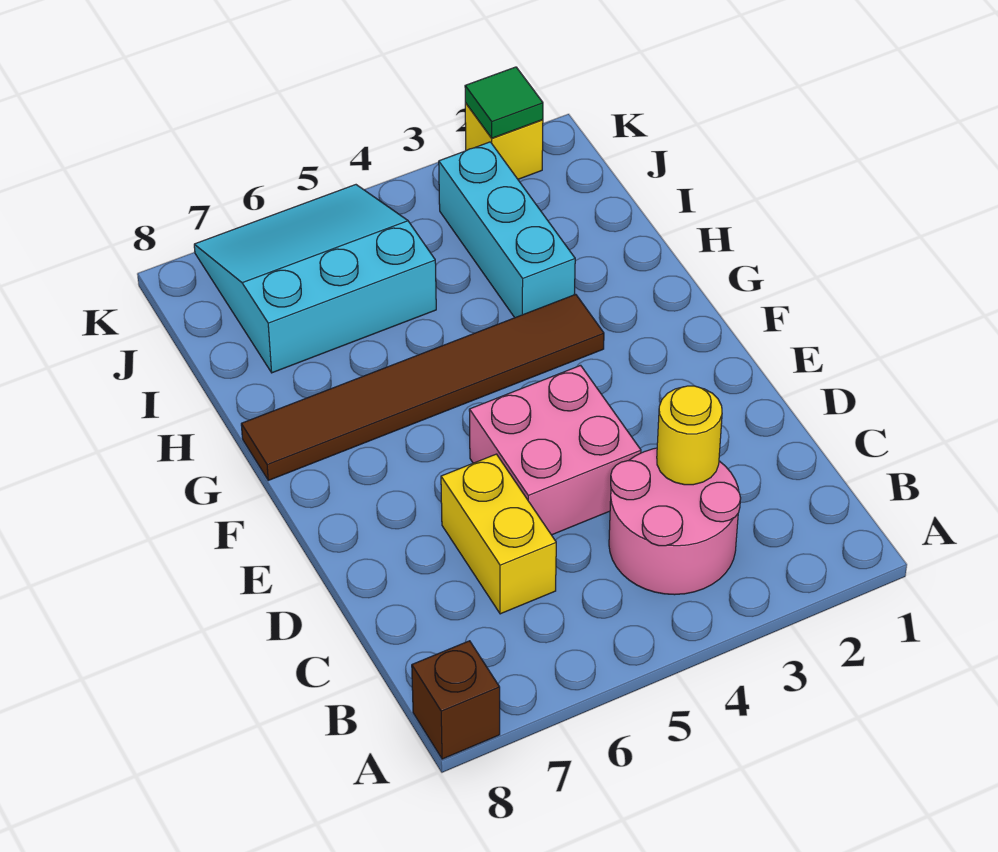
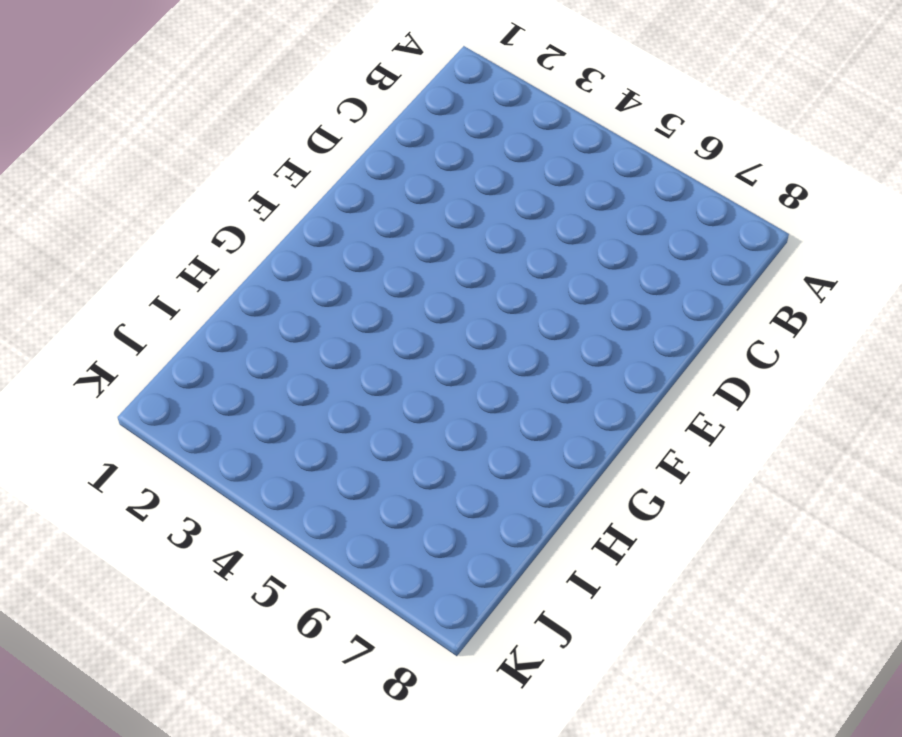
none -> brown 1x1 brick [412,641,500,759]
none -> pink 2x2 round brick [609,448,741,595]

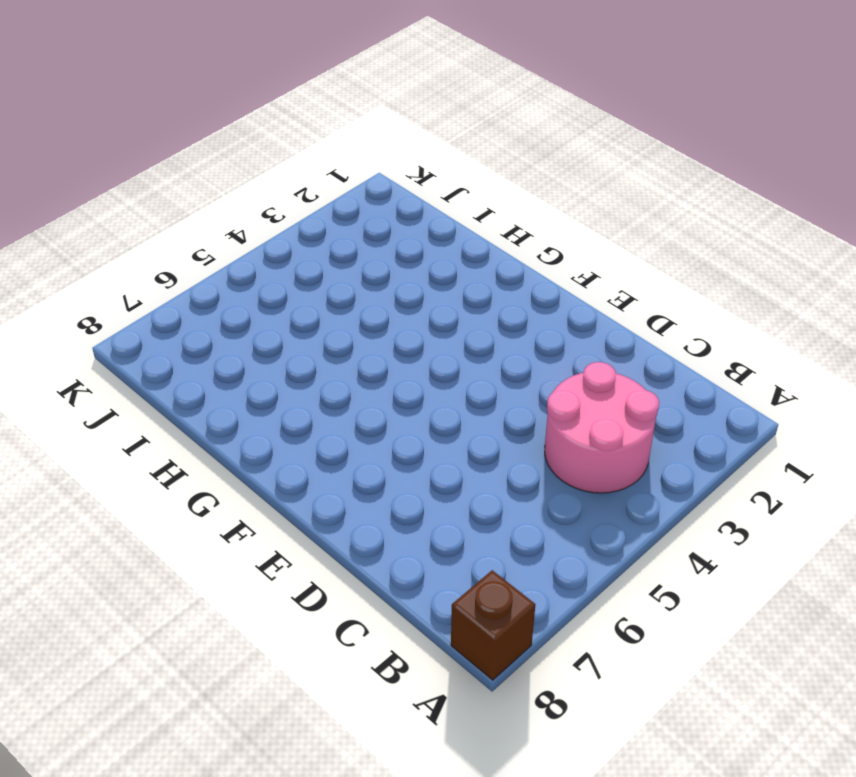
none -> yellow 1x2 brick [441,454,556,614]
none -> pink 2x2 brick [469,365,641,535]

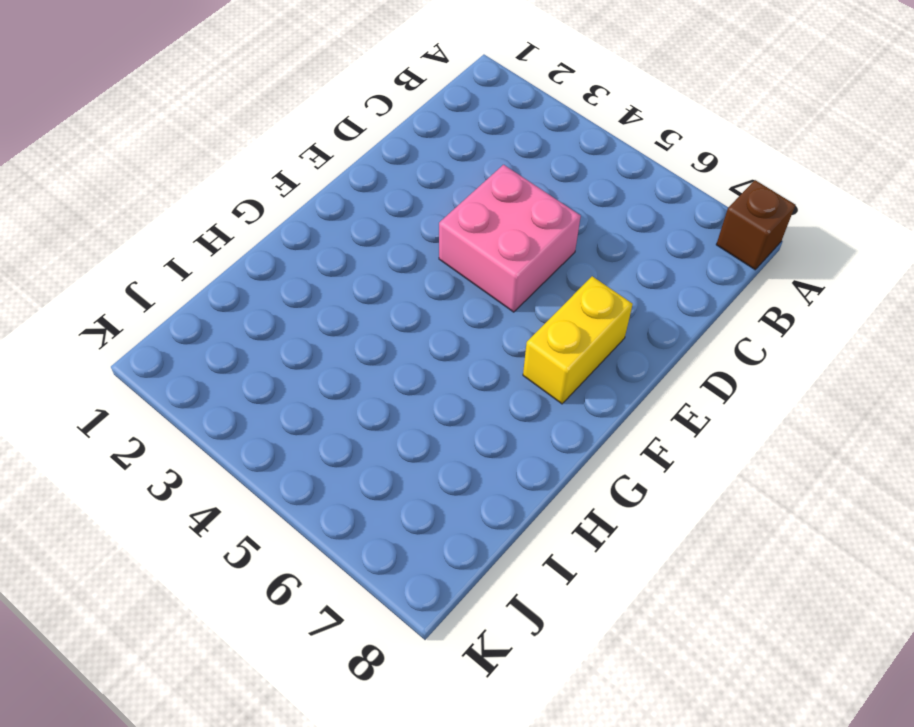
yellow 1x2 brick [523,276,633,404] -> yellow 1x2 brick moved to [441,454,556,614]
none -> pink 2x2 round brick [609,448,741,595]
none -> brown 1x6 tile [241,294,604,480]

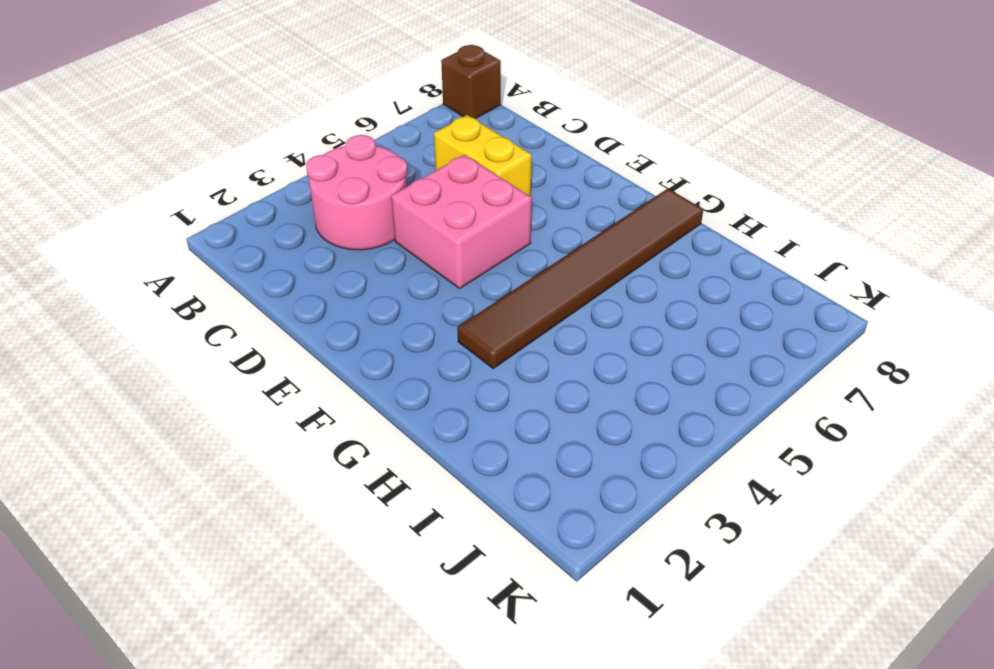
none -> cyan 1x3 brick [439,142,575,318]
none -> cyan 3x3 slope [194,185,436,373]

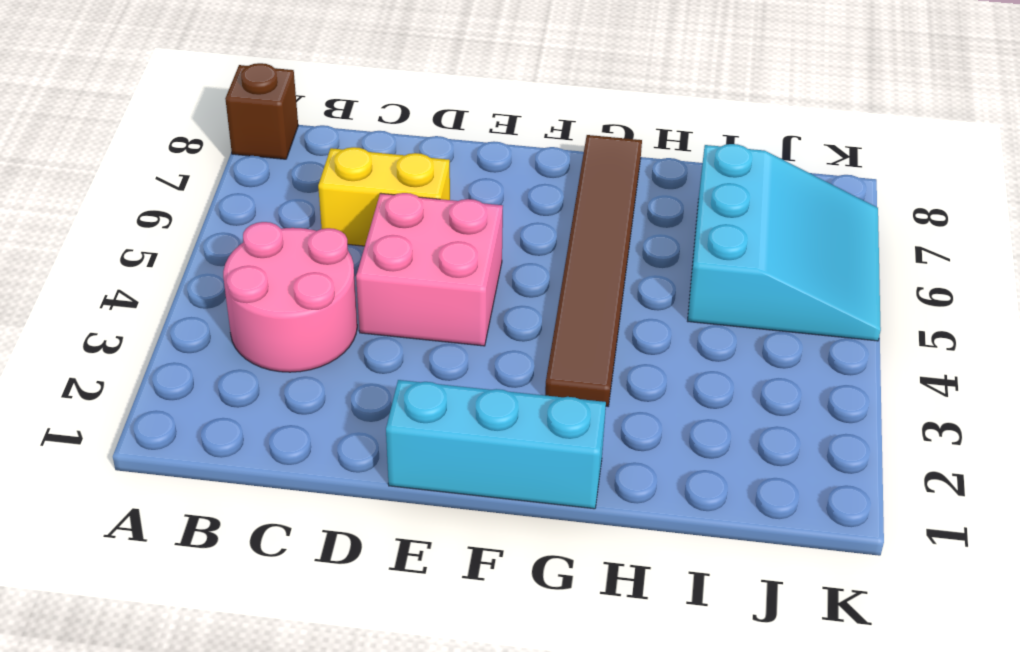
cyan 1x3 brick [386,380,606,509] -> cyan 1x3 brick moved to [439,142,575,318]
none -> yellow 1x1 brick [465,103,543,179]
none -> yellow 1x1 round brick [657,386,722,485]

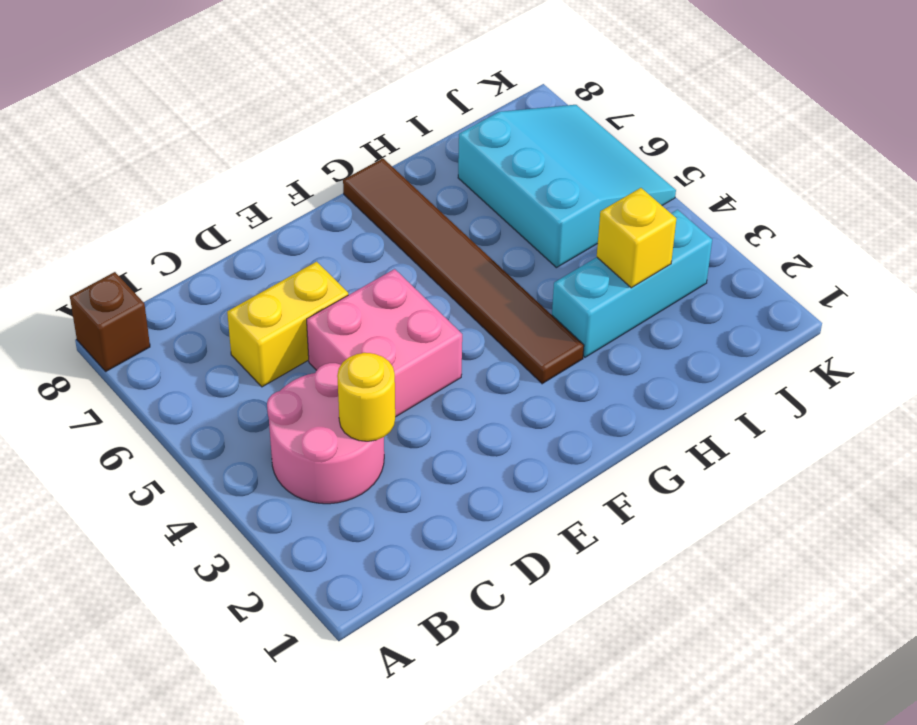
yellow 1x1 brick [597,188,676,288] -> yellow 1x1 brick moved to [465,103,543,179]
none -> green 1x1 tile [465,67,543,138]

